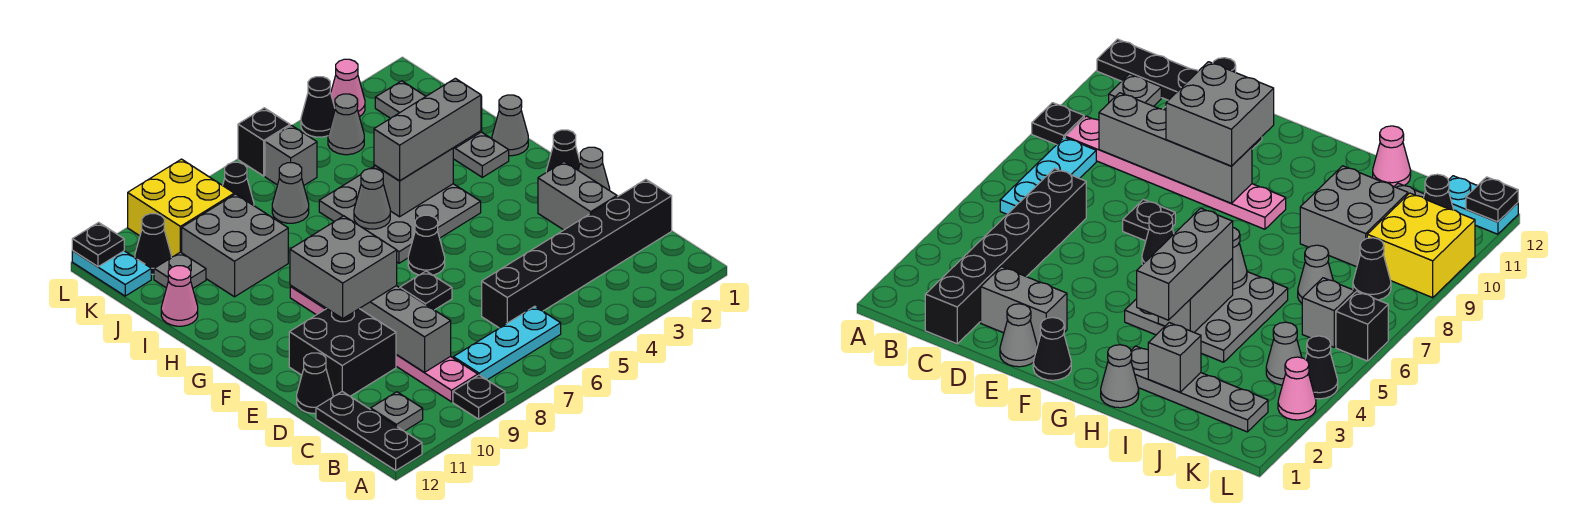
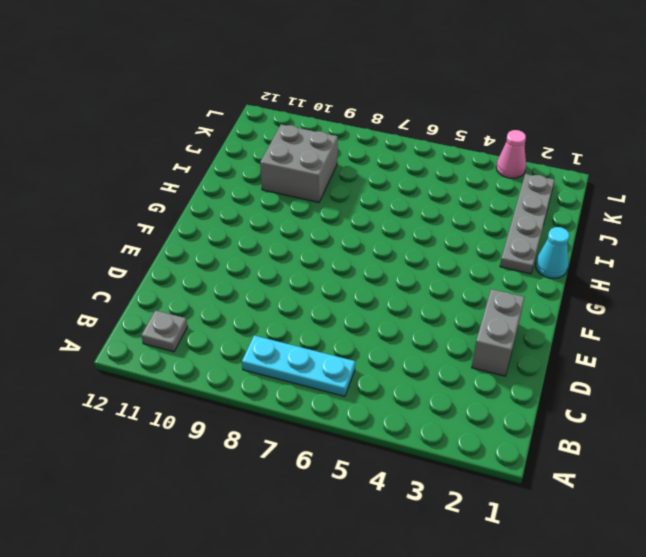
cyan 1x1 cone [536,227,569,279] -> grey 1x1 cone [492,95,528,156]
none -> black 1x1 plate [453,375,505,419]
none -> black 1x3 plate [316,392,422,470]
none -> pink 1x6 plate [290,286,478,402]
none -> black 1x6 brick [482,179,672,328]

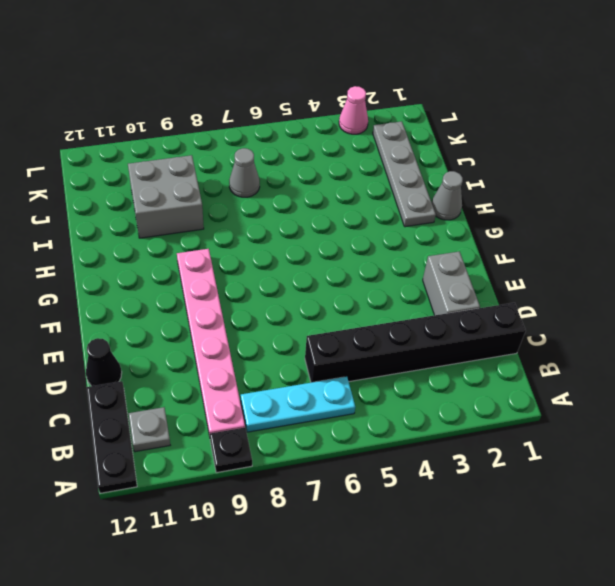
none -> black 2x2 brick [289,309,396,396]
none -> grey 1x1 cone [578,147,610,191]
none -> black 1x1 plate [400,271,452,310]
none -> black 1x1 cone [546,130,580,172]

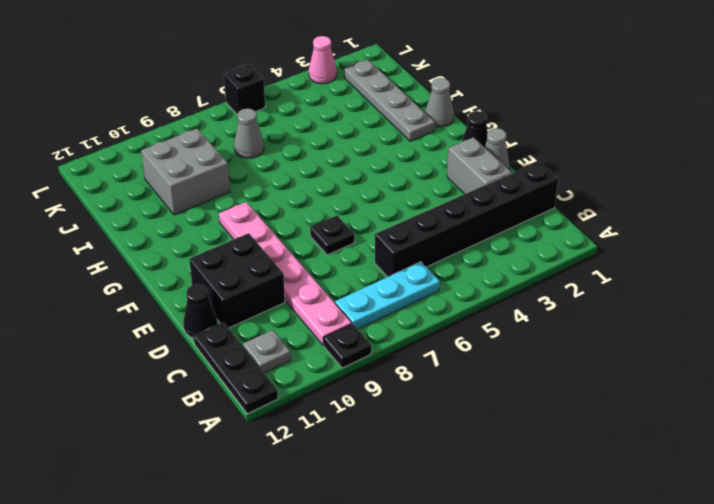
none -> black 1x1 cone [408,215,445,275]
none -> grey 3x3 plate [319,167,481,263]
none -> pink 1x1 cone [161,266,198,326]
none -> grey 1x1 plate [154,252,206,288]

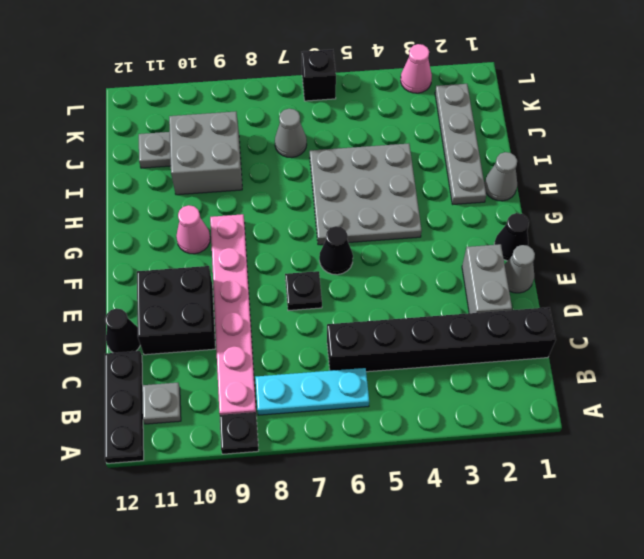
pink 1x1 cone [176,205,210,254] -> pink 1x1 cone moved to [161,266,198,326]
none -> grey 1x1 cone [328,94,364,155]
none -> grey 1x1 brick [265,125,317,185]
none -> black 1x1 cone [223,162,254,206]
none -> yellow 2x2 brick [128,159,234,257]

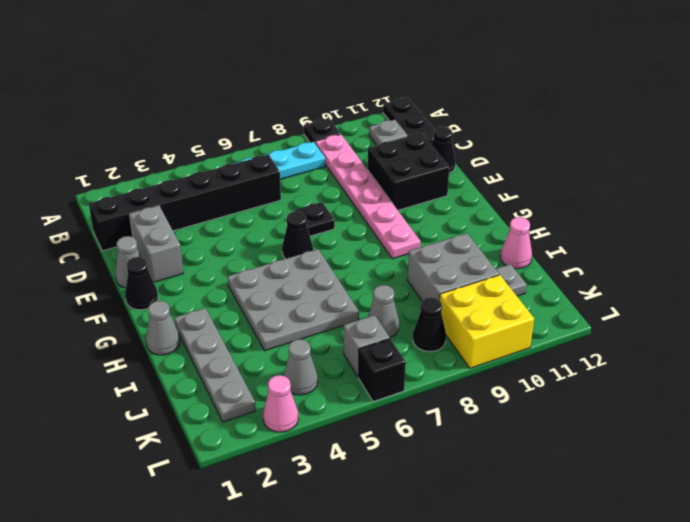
none -> black 1x1 cone [135,214,171,274]
none -> cyan 1x2 plate [72,251,151,296]
none -> black 1x1 cone [301,77,335,137]
none -> grey 1x4 brick [318,286,451,372]

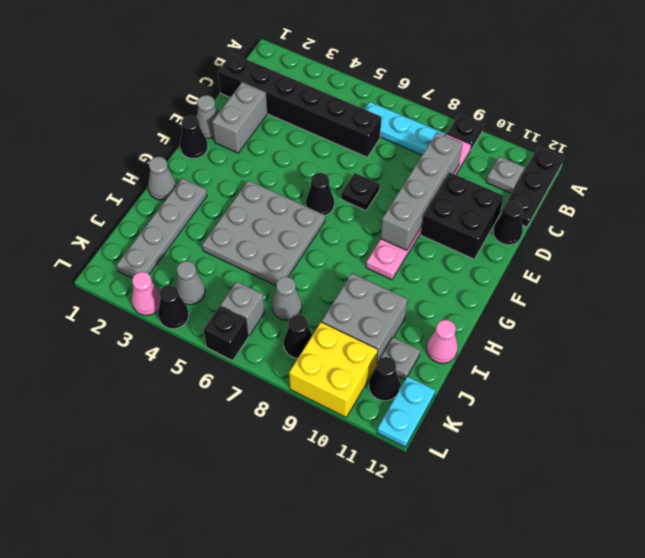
none -> grey 1x2 brick [374,148,453,217]
none -> grey 1x1 cone [354,169,390,229]
none -> grey 1x1 brick [1148,323,1201,392]
none -> black 1x1 plate [72,222,124,267]

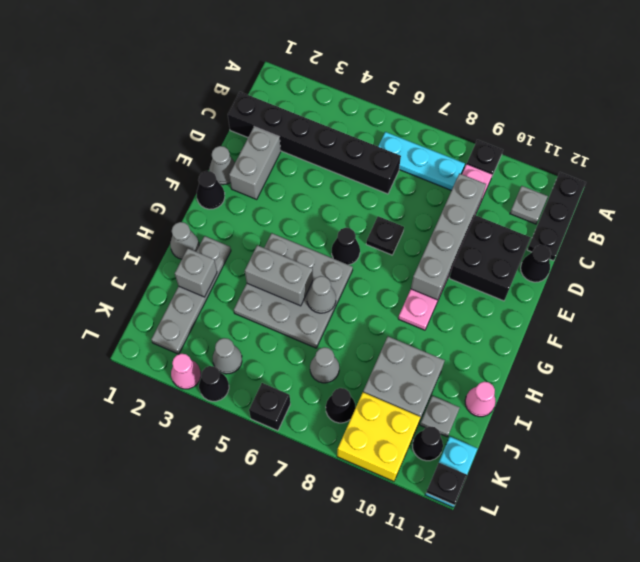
none -> grey 1x1 brick [265,125,317,185]
none -> grey 2x2 brick [290,216,397,318]
none -> grey 1x3 brick [374,78,481,181]

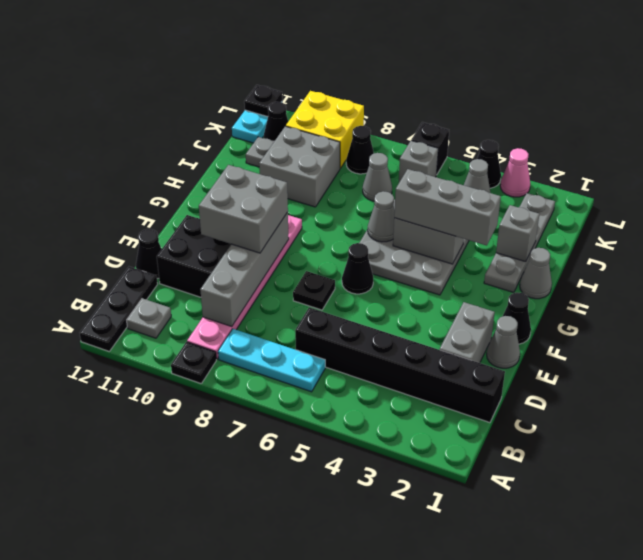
none -> pink 1x1 cone [161,266,198,326]

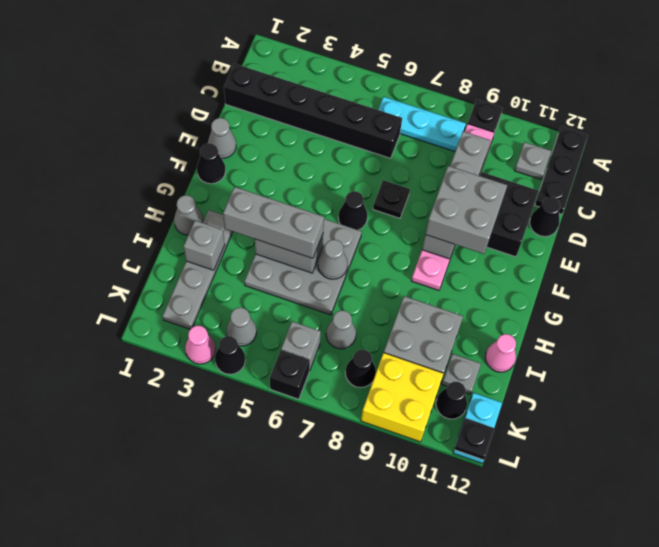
none -> grey 1x2 brick [538,162,617,230]

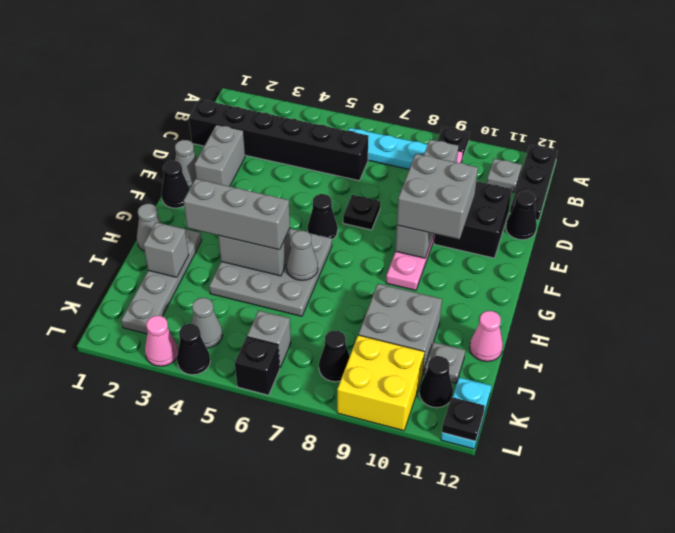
none -> grey 1x1 cone [272,163,309,223]

